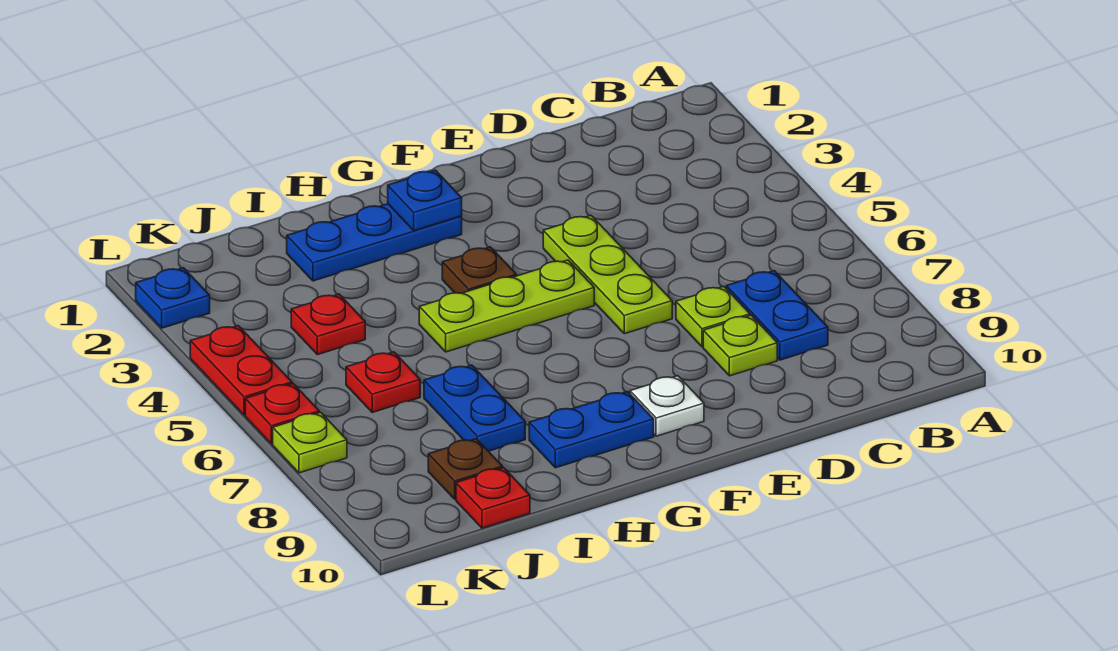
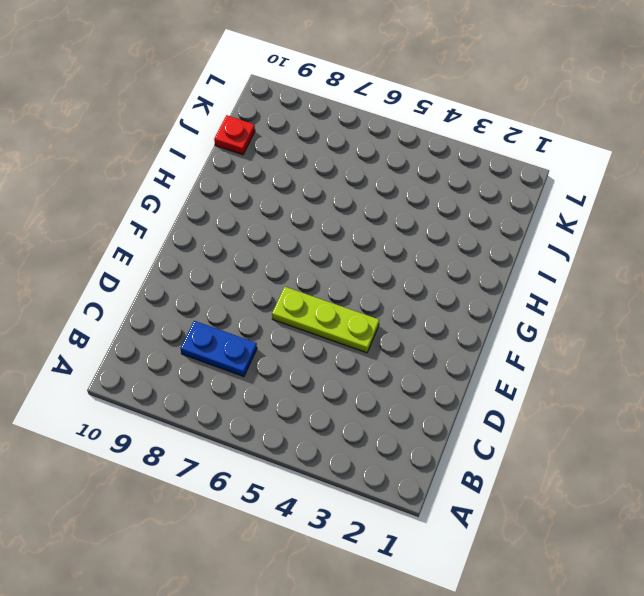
none -> lime 1x1 plate [676,286,750,347]
none -> lime 1x1 plate [703,315,777,376]
none -> lime 1x3 plate [419,260,594,352]

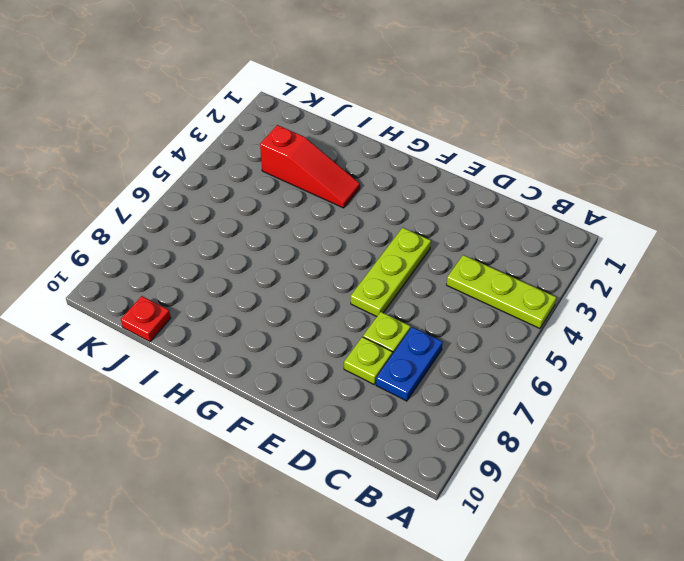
lime 1x3 plate [447,255,556,328] -> lime 1x3 plate moved to [419,260,594,352]
red 1x3 slope [260,125,360,208] -> none
none -> white 1x1 plate [630,376,704,436]
none -> blue 1x3 plate [287,204,462,281]
none -> brown 1x1 plate [442,247,517,293]

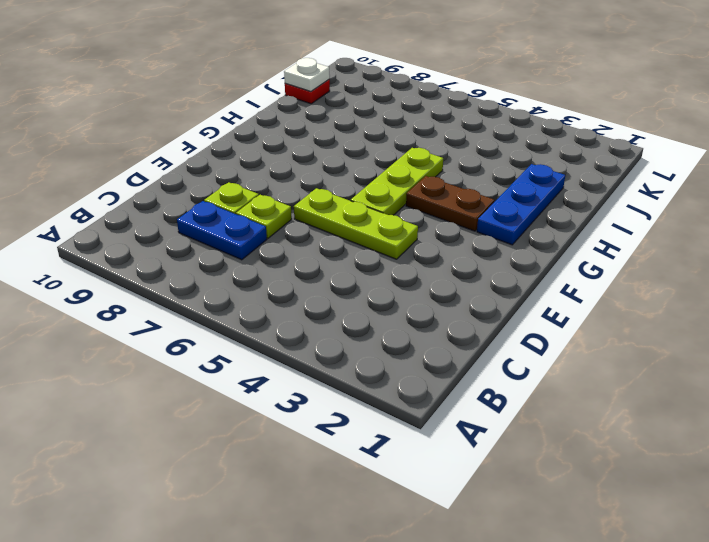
brown 1x2 plate [406,176,494,231] -> brown 1x1 plate [442,247,517,293]
white 1x1 plate [284,58,330,91] -> white 1x1 plate moved to [630,376,704,436]
none -> blue 1x2 plate [529,392,654,468]
none -> blue 1x2 plate [424,365,525,451]
none -> red 1x1 plate [291,294,365,355]

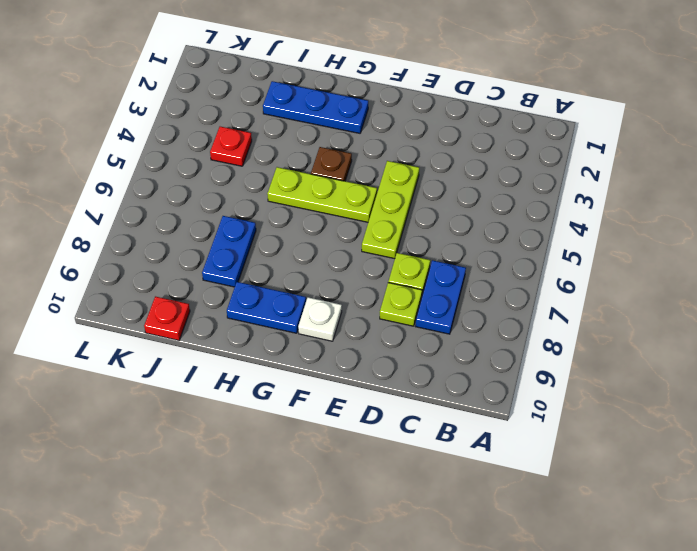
none -> red 1x1 plate [346,352,420,412]
none -> brown 1x1 plate [428,439,503,499]
none -> blue 1x1 plate [136,268,210,328]

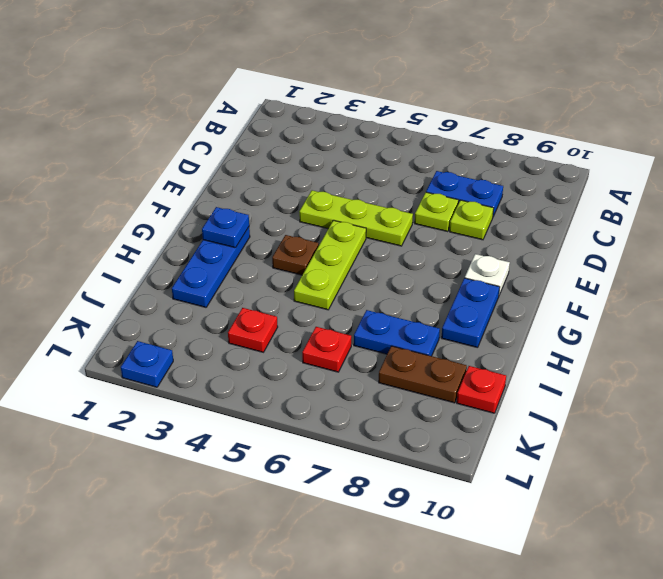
brown 1x2 plate [379,346,467,403] -> brown 1x1 plate [428,439,503,499]
none -> red 1x2 plate [190,326,292,415]
none -> red 1x1 plate [245,384,319,444]
none -> lime 1x1 plate [273,412,347,473]

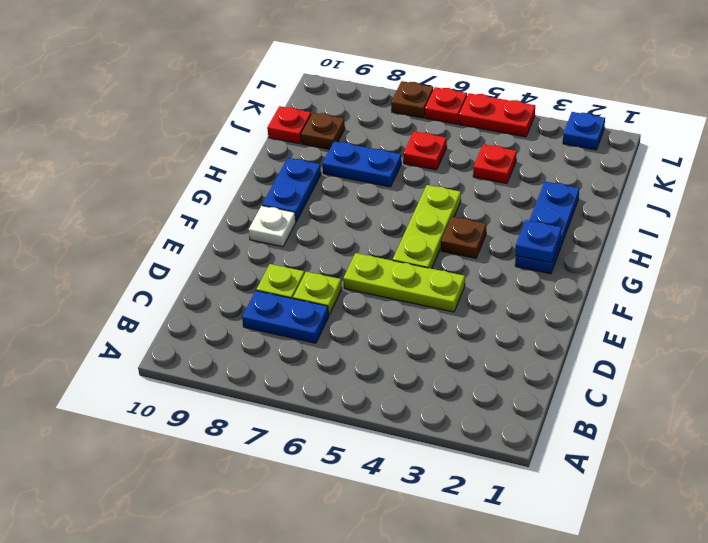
brown 1x1 plate [391,81,433,118] -> lime 1x1 plate [273,412,347,473]

